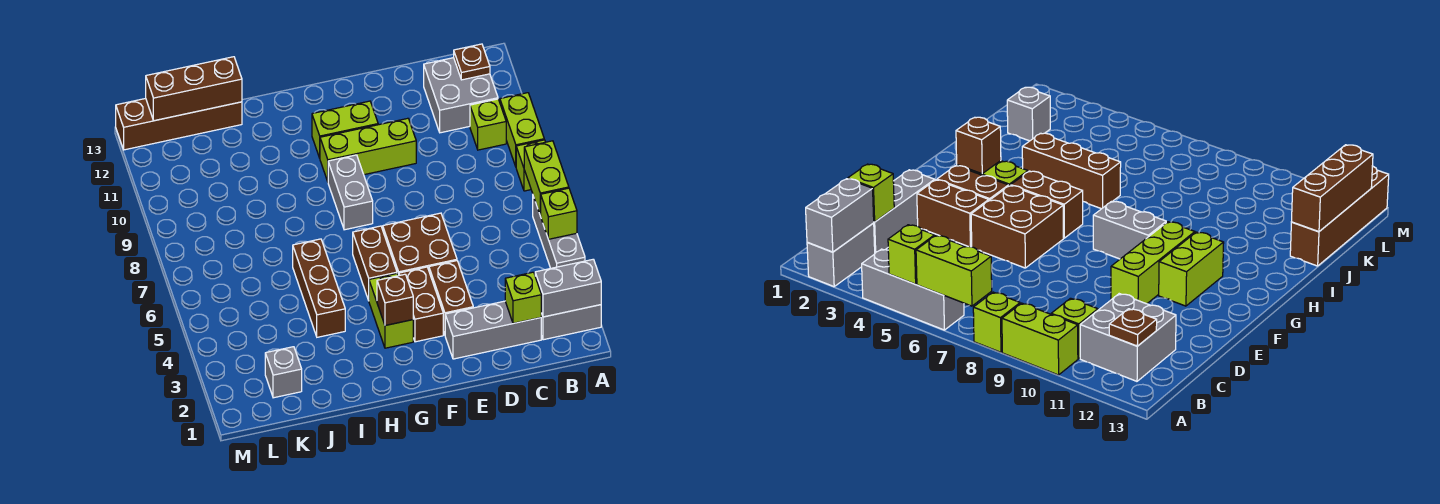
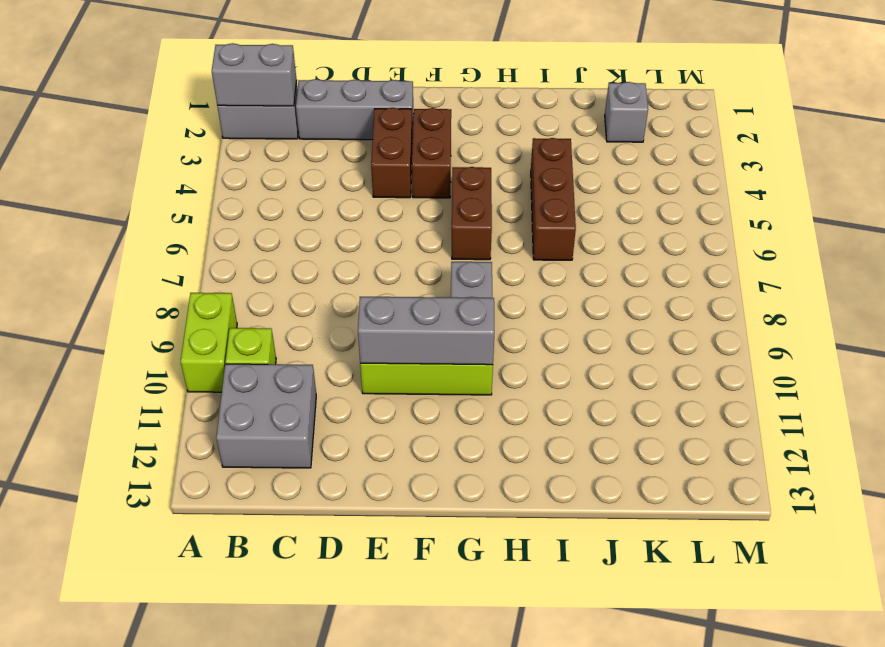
grey 1x3 brick [358,297,494,365] -> grey 1x3 brick turned to [533,196,585,268]
none -> lime 1x1 brick [516,140,545,191]
none -> brown 2x2 brick [383,213,457,276]
none -> lime 1x2 brick [312,101,378,158]

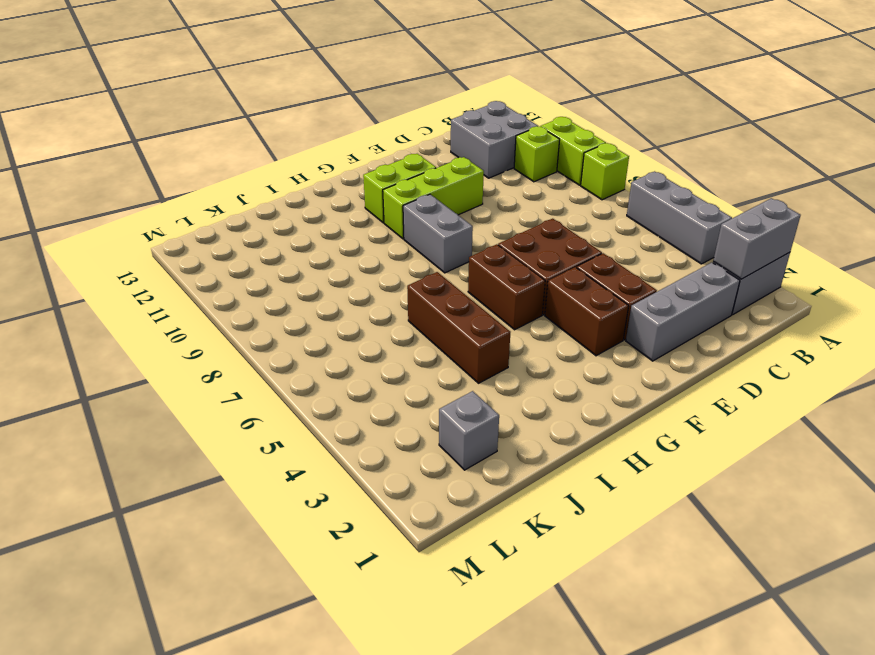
none -> lime 1x2 brick [369,274,413,348]
none -> brown 1x4 brick [116,98,242,150]
none -> lime 1x1 brick [540,188,577,239]

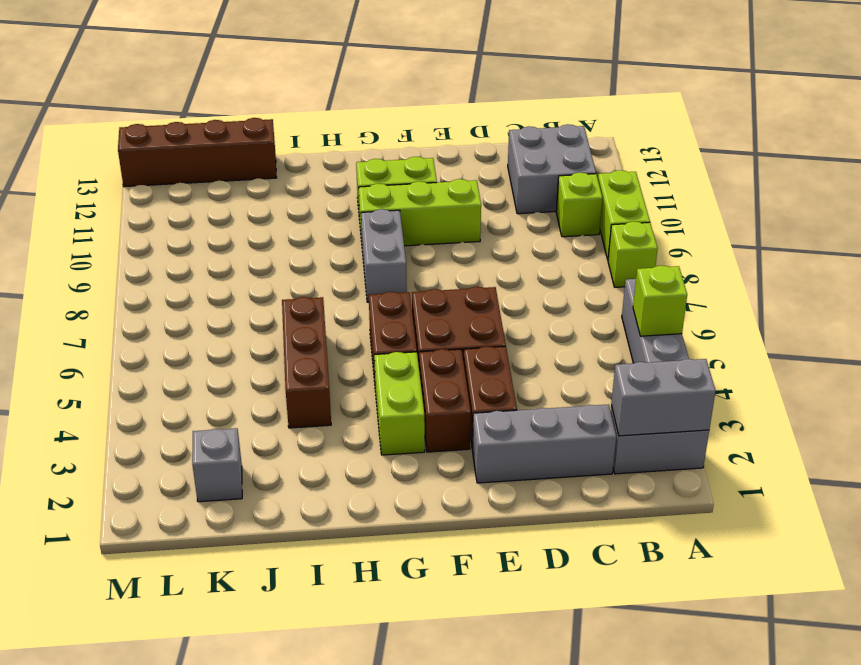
none -> lime 1x2 brick [524,141,569,215]
none -> brown 1x1 plate [454,44,490,80]
none -> lime 1x1 brick [505,272,541,323]

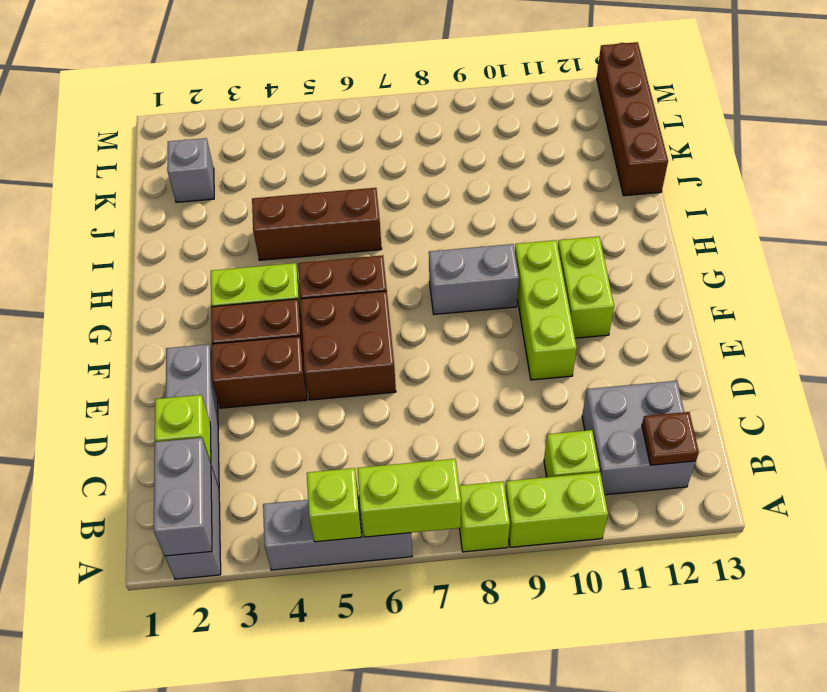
none -> brown 1x1 brick [377,274,413,325]
none -> brown 1x3 brick [146,57,242,121]

